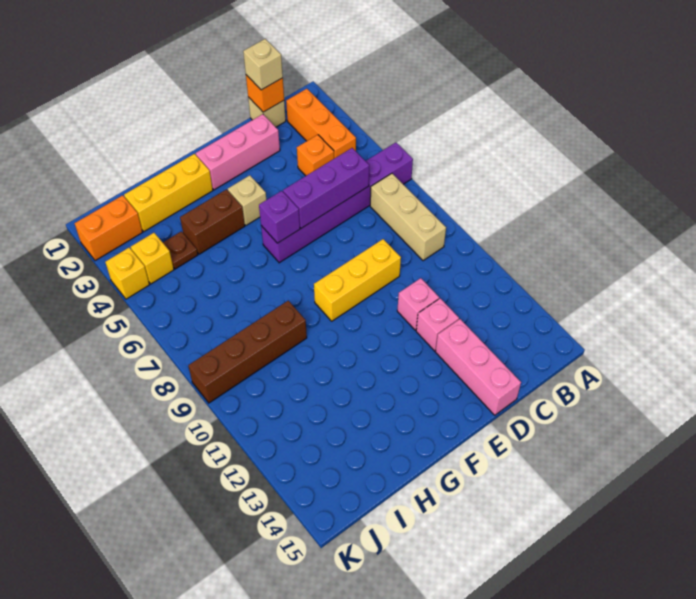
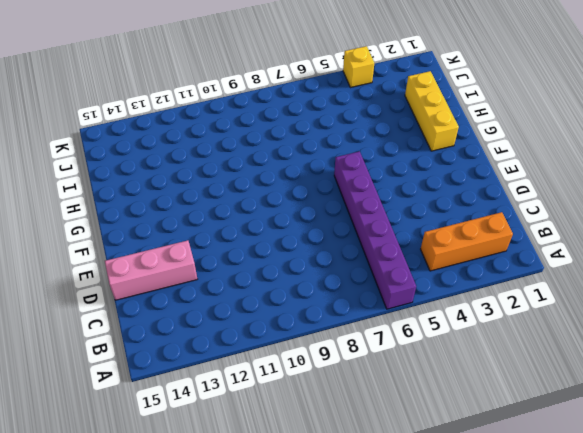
none -> tan 1x3 brick [370,174,446,261]
none -> tan 1x1 brick [248,97,286,127]
none -> orange 1x1 brick [297,135,334,176]

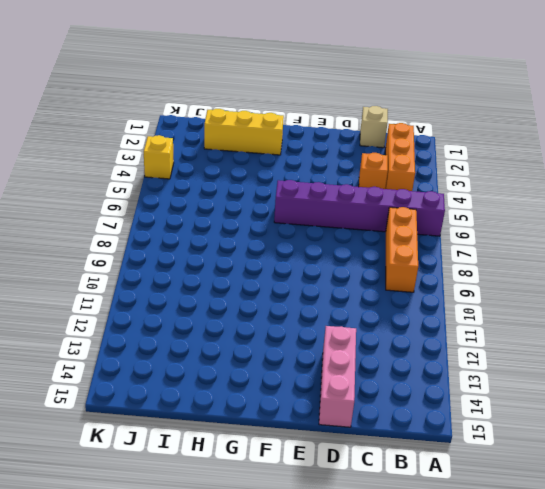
orange 1x3 brick [386,207,418,292] -> tan 1x3 brick [370,174,446,261]
none -> pink 1x3 brick [196,114,280,190]
none -> yellow 1x3 brick [314,239,401,321]
none -> pink 1x1 brick [397,278,439,330]

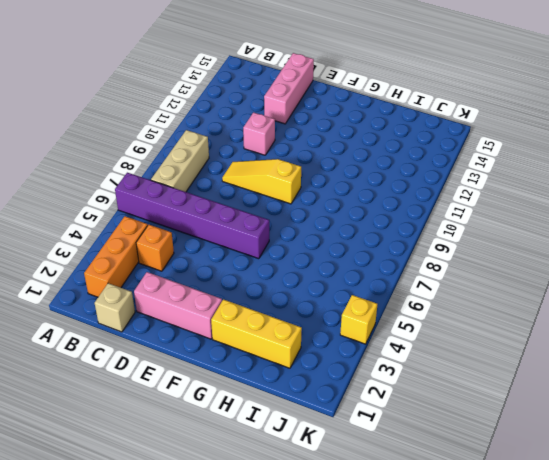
yellow 1x3 slope [222,159,301,204] -> yellow 1x3 brick [314,239,401,321]
none -> pink 1x1 brick [416,298,459,351]
none -> tan 1x1 brick [228,175,266,225]
none -> brown 1x2 brick [180,189,245,254]

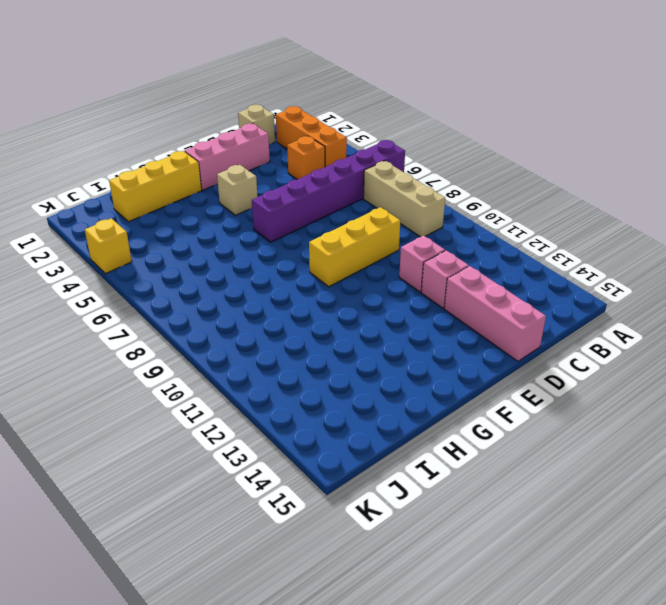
none -> brown 1x2 brick [180,189,245,254]
none -> brown 1x4 brick [188,301,307,403]
none -> brown 1x1 plate [163,231,198,269]

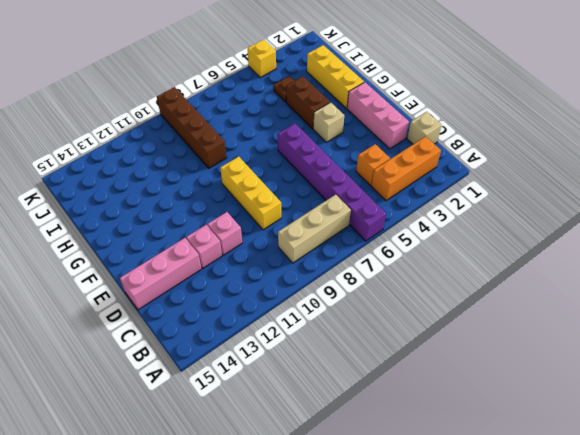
none -> orange 1x2 brick [75,195,142,261]
none -> yellow 1x1 brick [131,233,174,284]
none -> orange 1x1 brick [246,75,284,112]

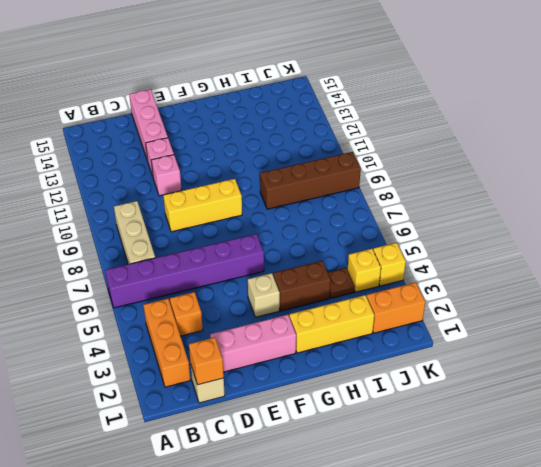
none -> purple 1x3 brick [283,148,369,228]
none -> purple 1x1 brick [259,191,300,243]
none -> tan 1x1 brick [243,39,283,90]

